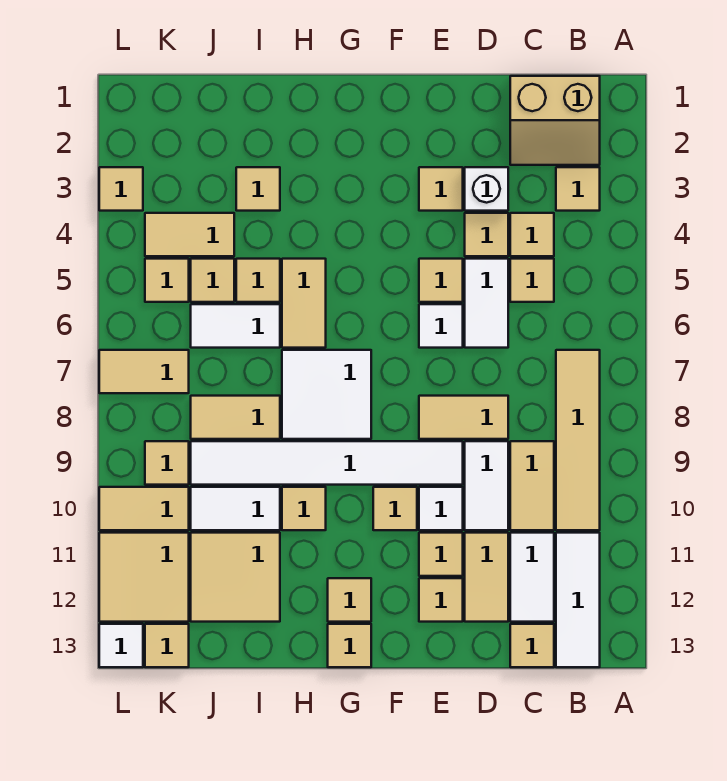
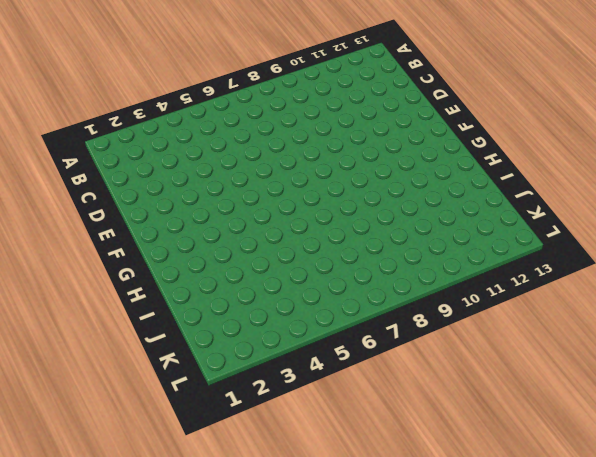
none -> tan 2x2 slope [510,76,600,165]
none -> tan 1x1 tile [556,167,600,211]
none -> tan 1x4 tile [556,350,600,530]
none -> white 1x3 tile [556,533,600,667]

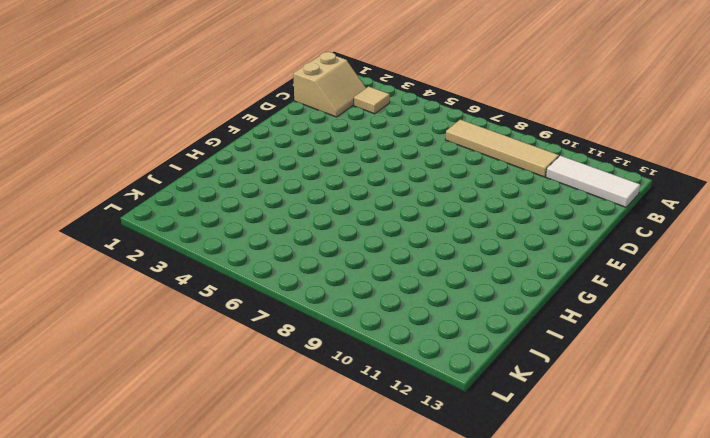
none -> tan 1x1 tile [510,213,554,256]
none -> tan 1x1 tile [510,259,554,302]
none -> tan 1x2 tile [510,441,554,530]
none -> white 1x2 tile [510,533,554,622]

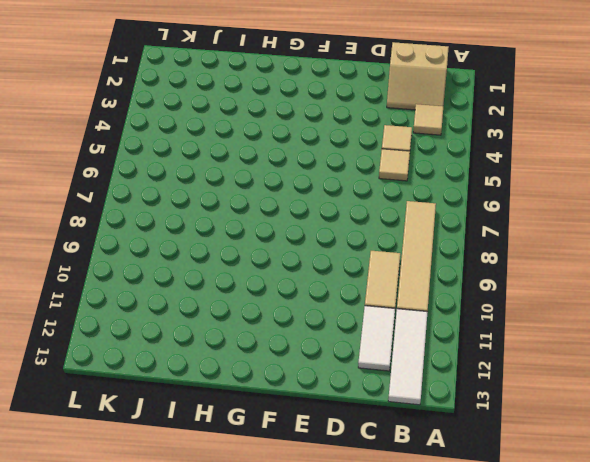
none -> tan 1x1 tile [510,624,554,667]
none -> white 1x1 brick [465,167,508,211]
none -> tan 1x1 tile [465,213,508,256]
none -> white 1x2 tile [465,259,508,348]

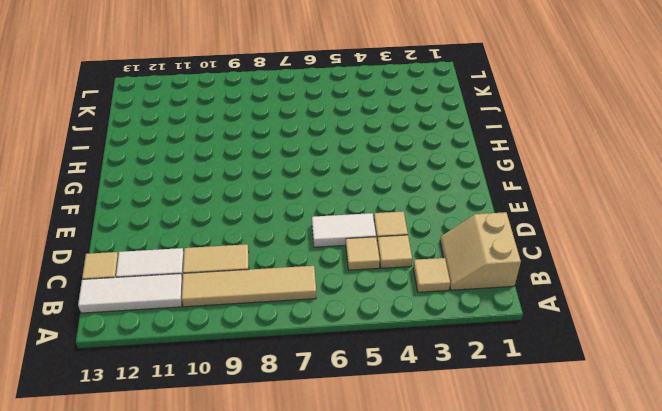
none -> white 1x1 brick [465,167,508,211]
none -> tan 1x2 tile [419,396,508,439]
none -> white 1x2 tile [465,441,508,530]
none -> tan 1x2 tile [465,533,508,622]

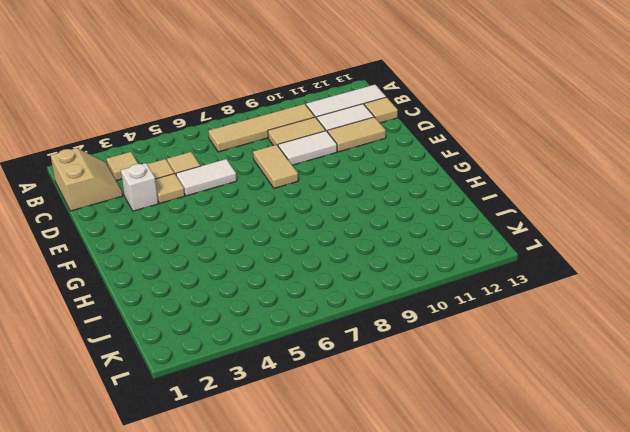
none -> tan 1x1 tile [419,167,463,211]
none -> tan 1x1 tile [419,259,463,302]
none -> white 1x1 tile [419,304,463,348]
none -> white 1x6 tile [191,441,463,485]

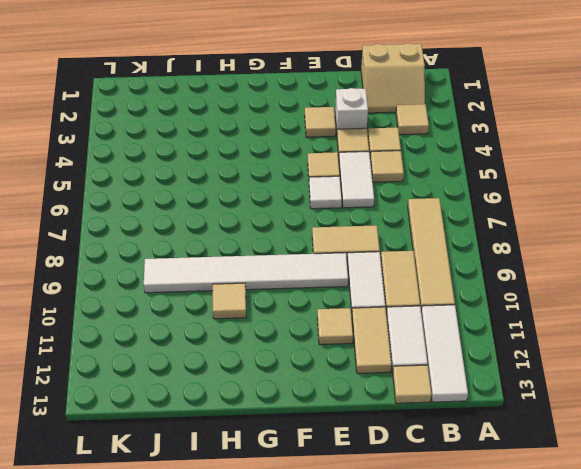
none -> white 1x1 tile [419,487,463,530]
none -> tan 1x1 tile [419,578,463,622]
none -> tan 1x1 tile [373,487,417,530]
none -> white 2x2 tile [282,350,371,439]

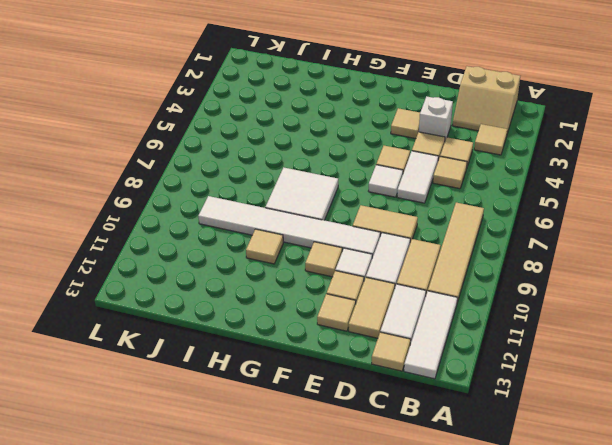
none -> tan 1x1 tile [328,578,371,622]
none -> tan 1x1 tile [328,624,371,667]
none -> tan 1x2 tile [282,259,326,348]
none -> tan 1x1 tile [236,167,280,211]

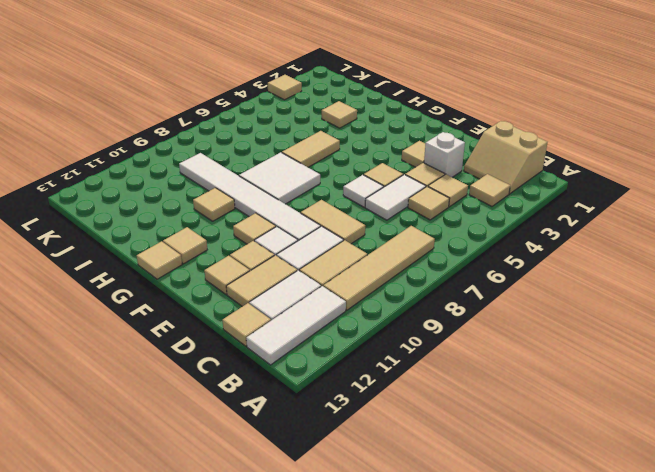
none -> tan 1x1 tile [236,259,280,302]
none -> white 1x2 tile [191,304,280,348]
none -> tan 1x2 tile [191,396,280,439]
none -> white 1x2 tile [191,487,280,530]

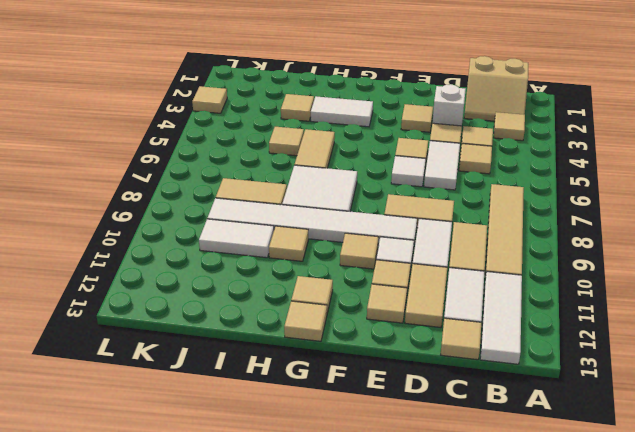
white 1x2 tile [311,96,373,127] -> white 1x2 tile moved to [191,304,280,348]
none -> tan 2x2 tile [191,533,280,622]
none -> tan 1x2 tile [145,213,234,256]
none -> tan 1x1 tile [191,259,234,302]
none -> tan 1x1 tile [145,259,189,302]

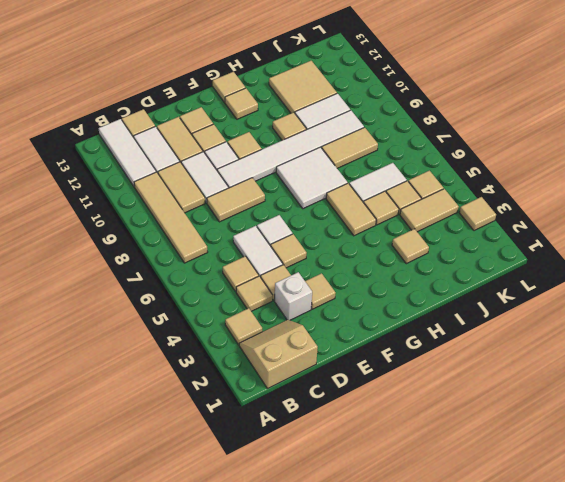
none -> tan 1x2 tile [99,350,189,393]
none -> tan 1x1 tile [145,441,189,485]
none -> tan 1x2 tile [99,487,189,530]
none -> tan 2x2 tile [99,533,189,622]

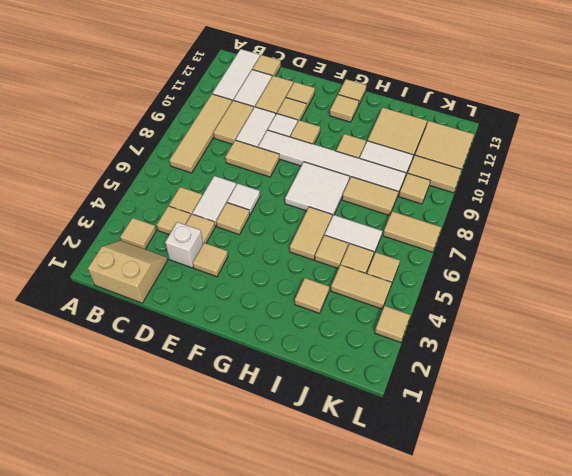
none -> tan 1x1 tile [145,624,189,667]
none -> white 1x1 tile [99,624,143,667]

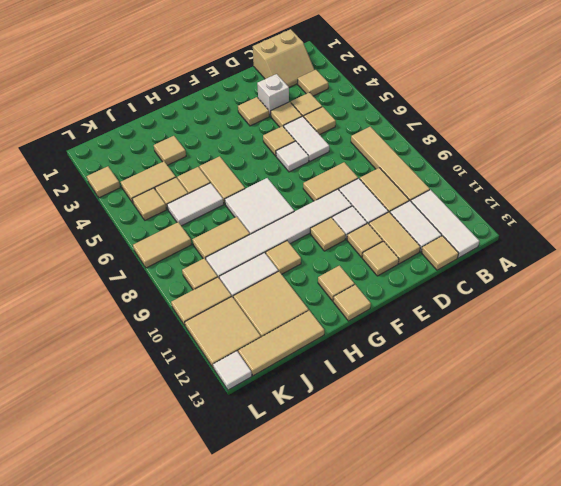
tan 1x3 tile [238,311,324,376] -> tan 1x1 tile [145,624,189,667]

